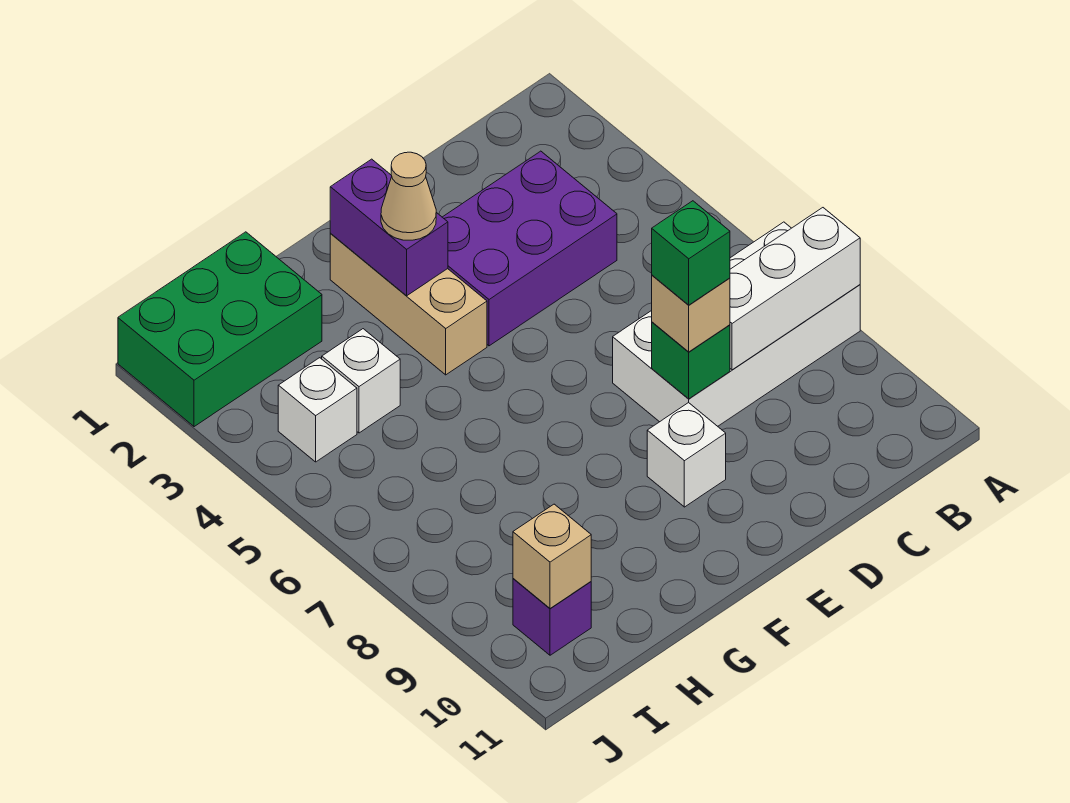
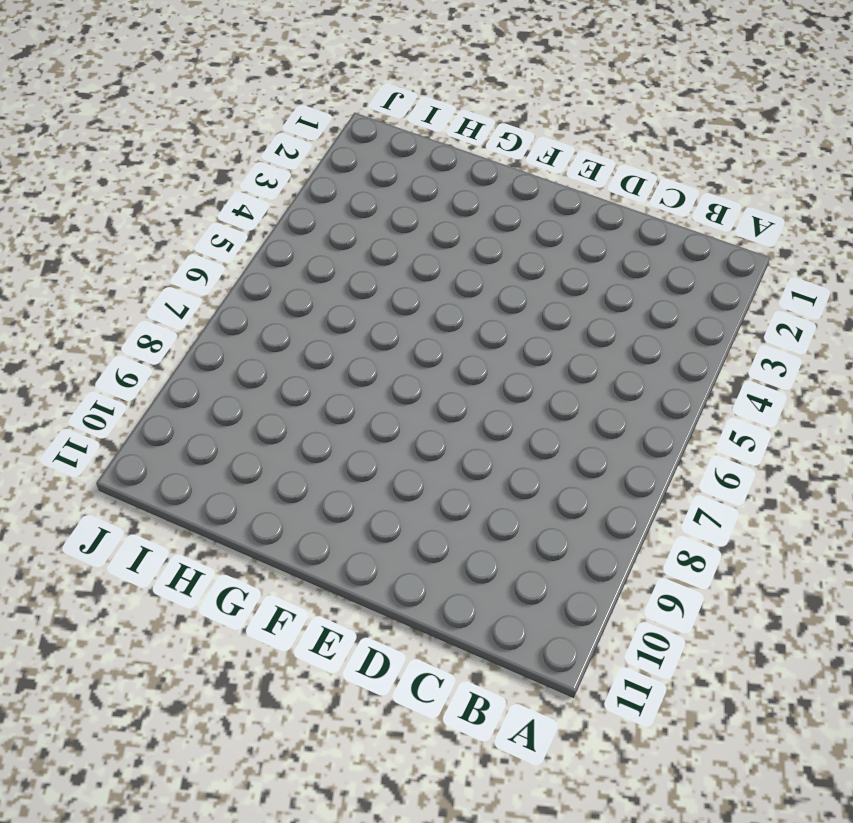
none -> white 2x4 brick [613,222,860,426]
none -> purple 2x3 brick [443,151,617,346]
none -> white 1x1 brick [647,403,726,507]

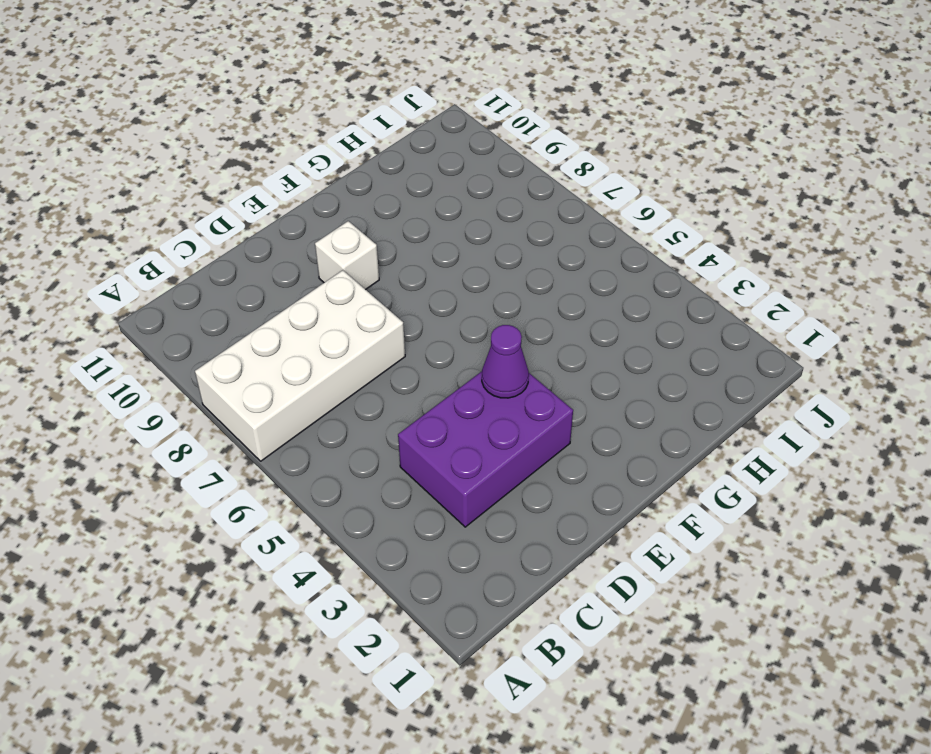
purple 1x1 cone [482,325,529,398] -> none
none -> tan 1x3 brick [330,233,487,375]
none -> green 2x3 brick [118,232,322,427]
none -> white 1x1 brick [322,329,400,433]

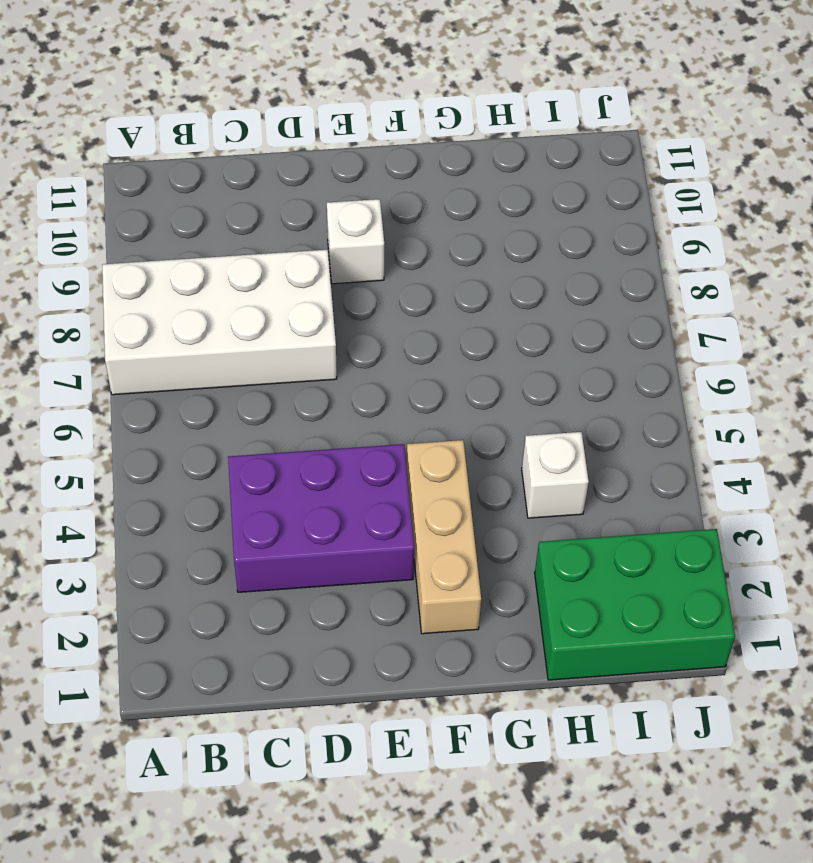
none -> white 1x1 brick [278,358,357,462]
none -> purple 1x1 brick [513,579,591,655]
none -> white 1x3 brick [730,208,860,370]

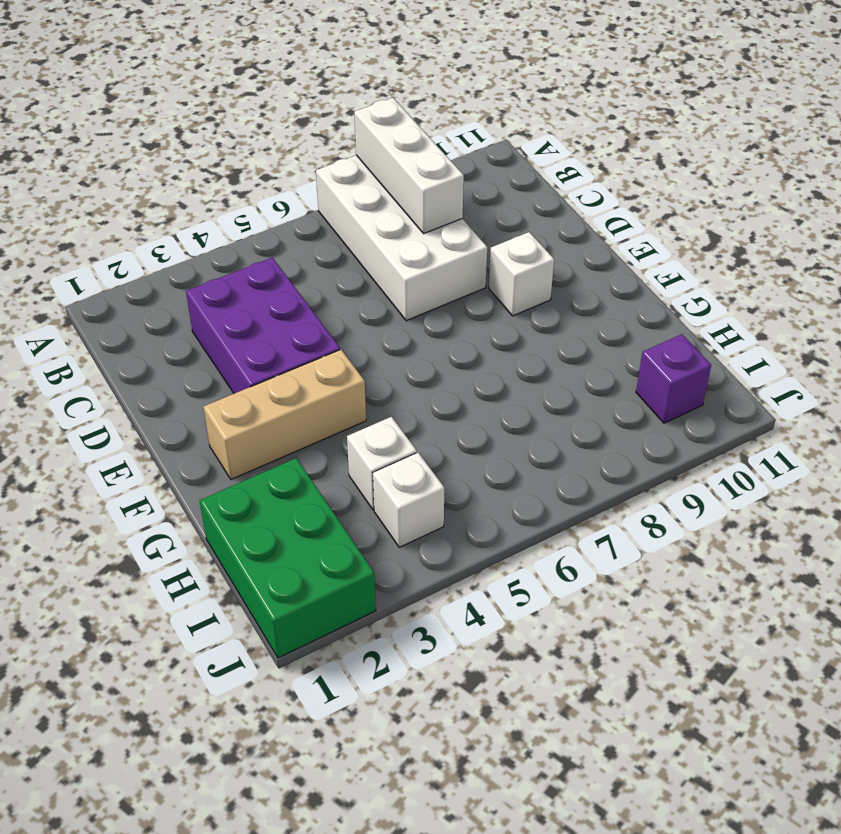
none -> green 1x1 brick [652,322,730,399]
none -> purple 1x2 brick [330,159,448,296]
none -> tan 1x1 brick [513,504,591,608]

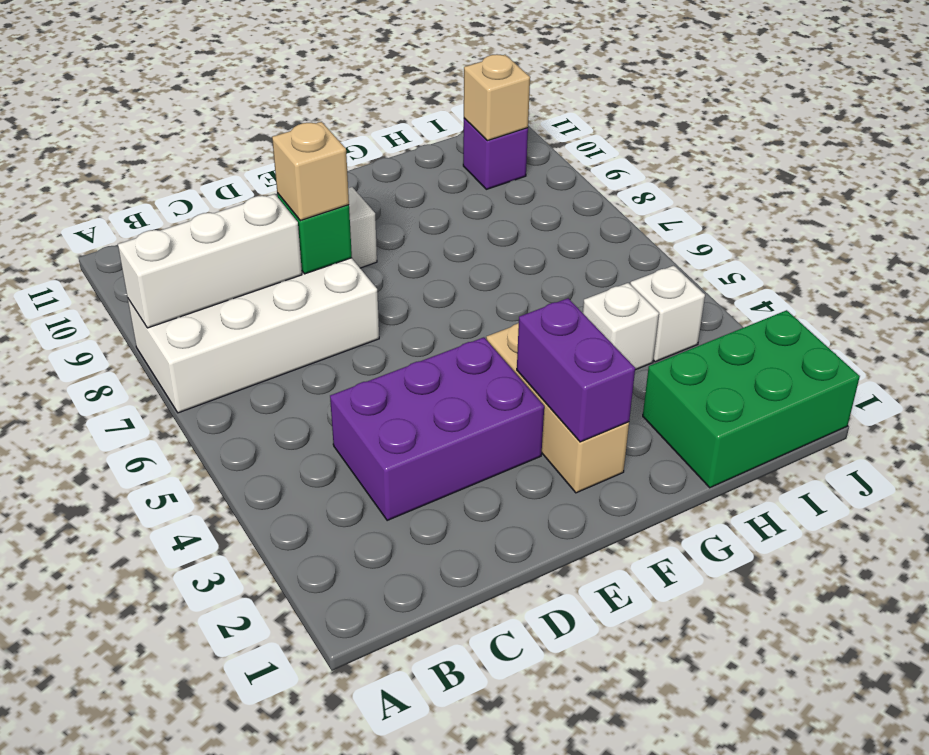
none -> tan 1x1 cone [381,152,436,240]
none -> green 1x1 brick [652,201,730,305]

